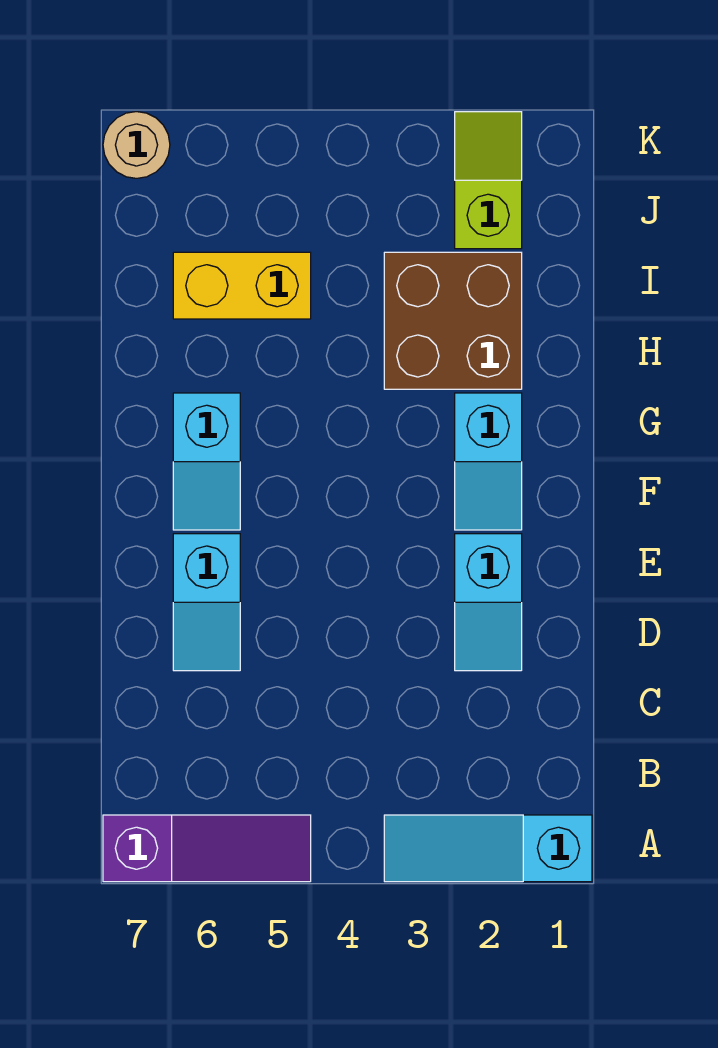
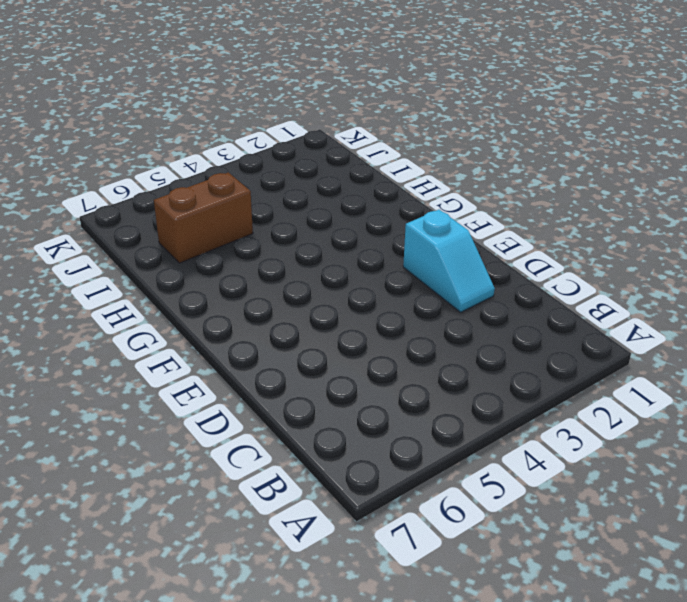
brown 1x2 brick [154,172,253,263] -> yellow 1x2 brick [173,252,311,319]
none -> cyan 1x3 slope [384,815,592,882]
none -> purple 1x3 slope [103,815,311,882]

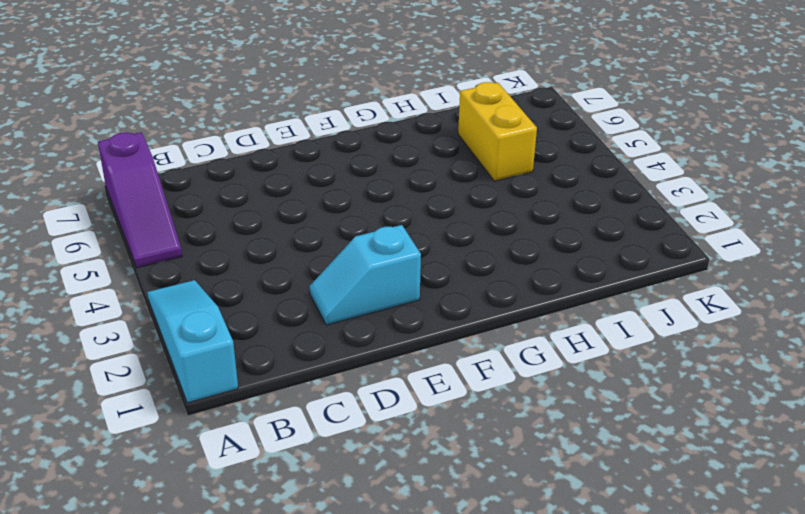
none -> cyan 1x2 slope [173,534,240,671]
none -> cyan 1x2 slope [455,393,522,530]

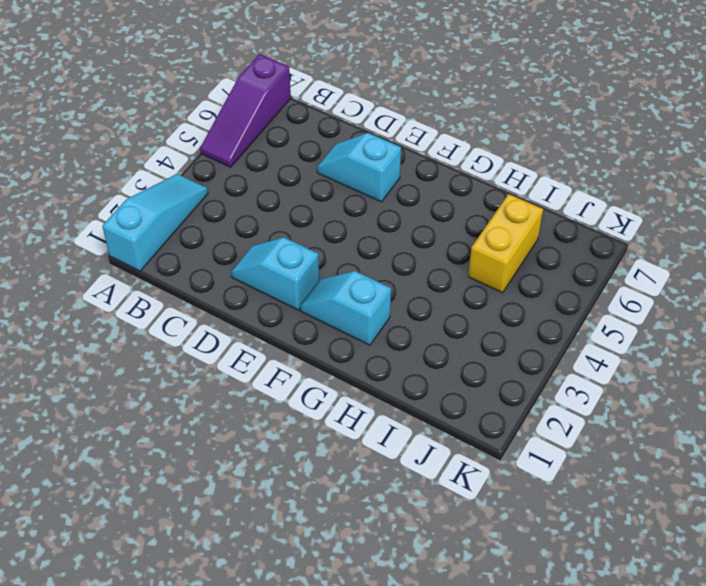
none -> cyan 1x2 slope [173,393,240,530]
none -> brown 2x2 brick [384,252,522,389]

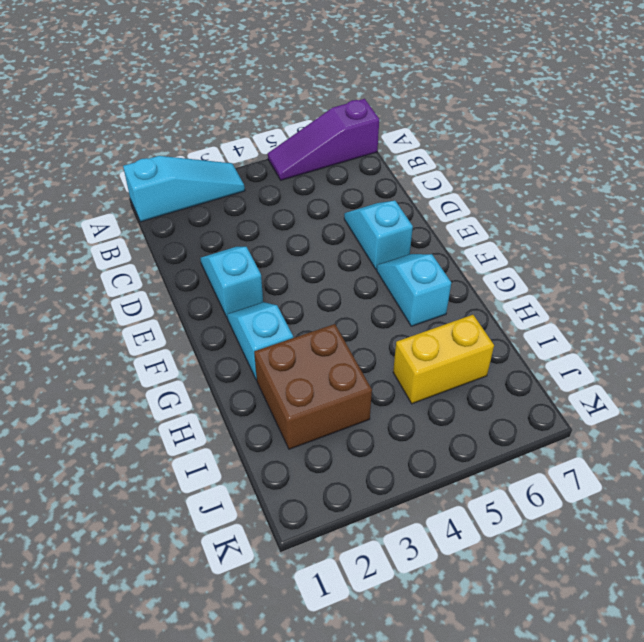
none -> lime 1x2 slope [455,112,522,249]
none -> tan 1x1 round brick [103,112,170,178]

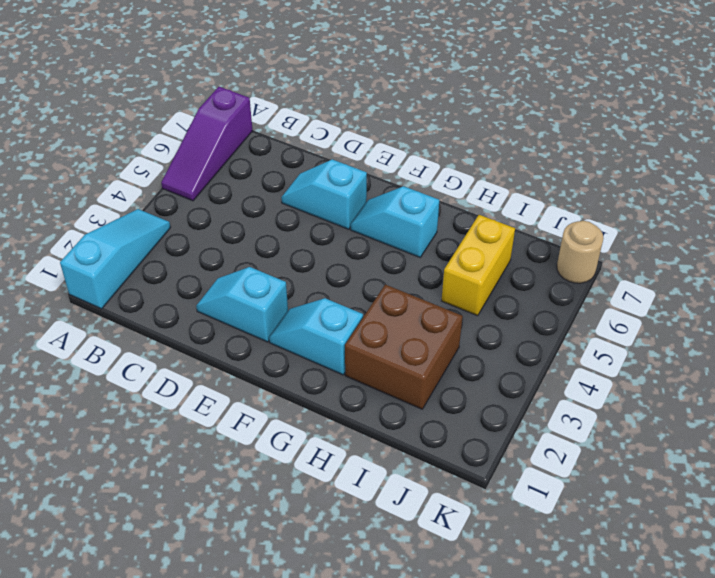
none -> lime 1x2 slope [455,112,522,249]

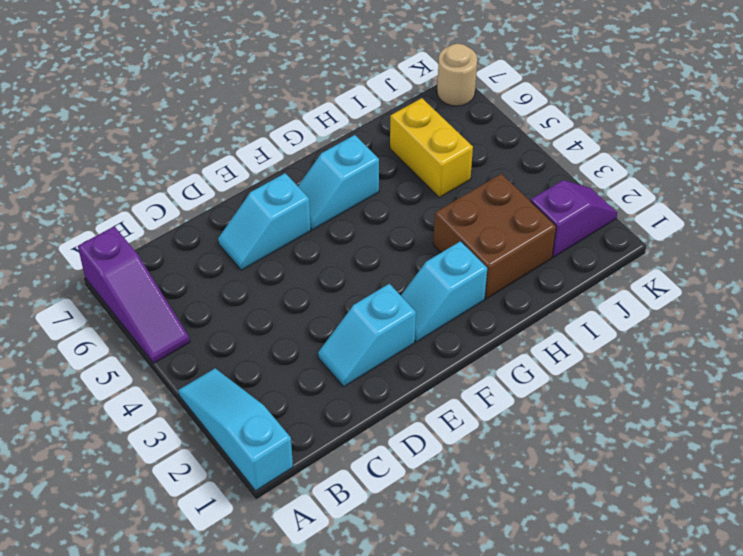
purple 1x2 slope [531,180,617,257] -> lime 1x2 slope [455,112,522,249]

